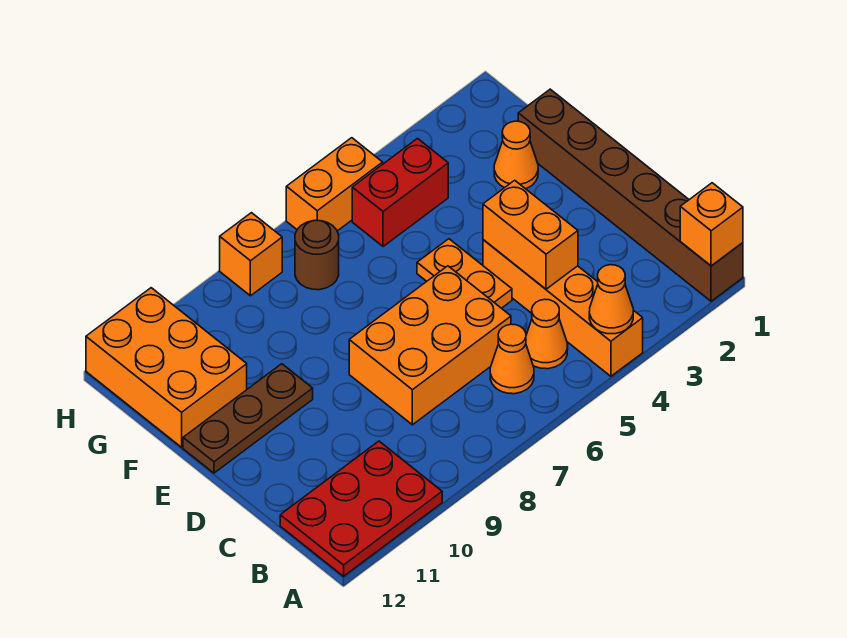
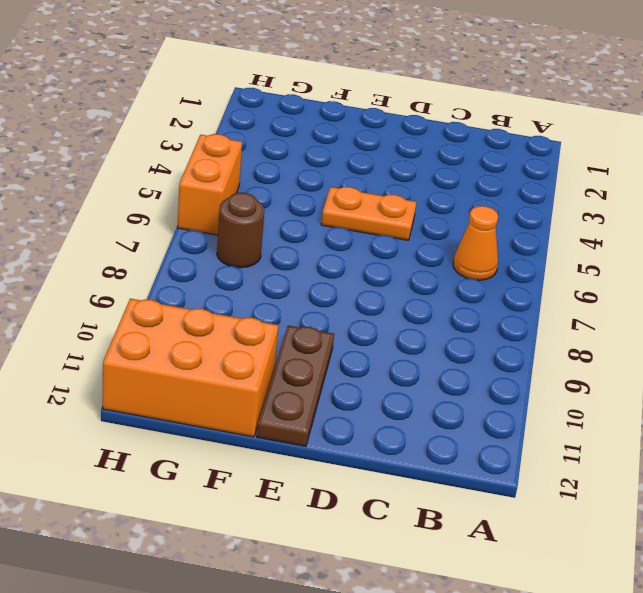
none -> brown 1x6 brick [518,89,743,301]
none -> orange 1x4 brick [483,240,643,376]
none -> red 2x3 plate [280,441,442,576]

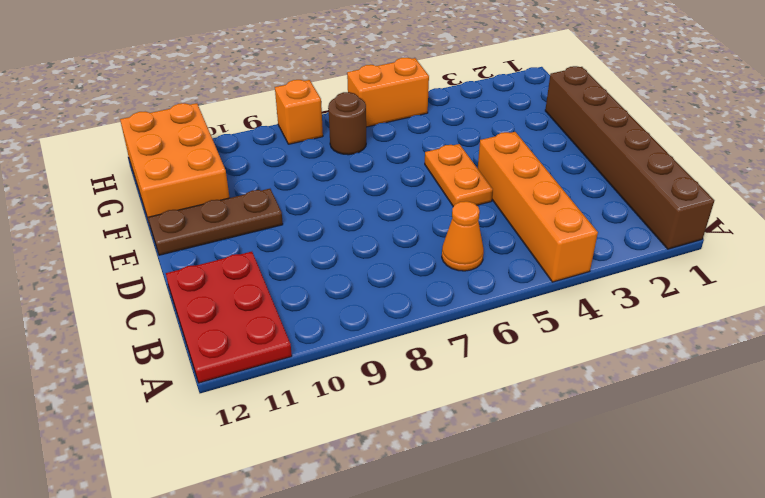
red 2x3 plate [166,252,292,383] -> red 2x3 plate turned to [280,441,442,576]
none -> orange 1x1 cone [526,299,568,369]
none -> orange 2x3 brick [349,266,511,425]
none -> orange 1x1 cone [494,121,538,189]

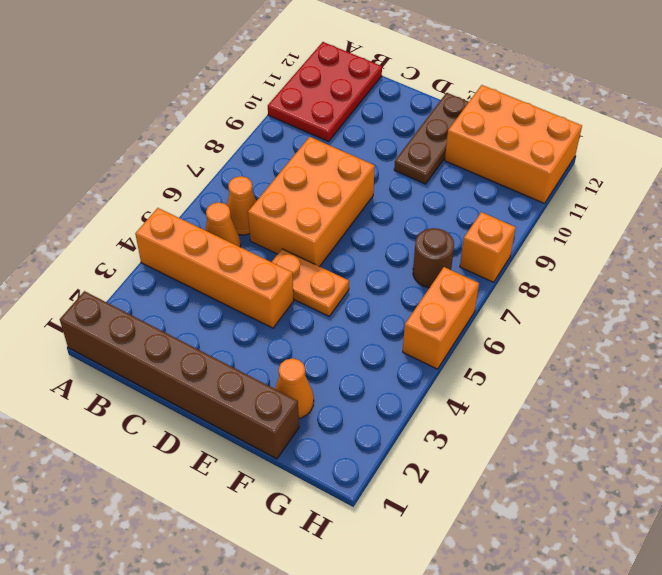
none -> red 1x2 brick [352,139,448,247]
none -> orange 1x1 brick [680,183,743,266]
none -> orange 1x1 cone [589,265,633,334]

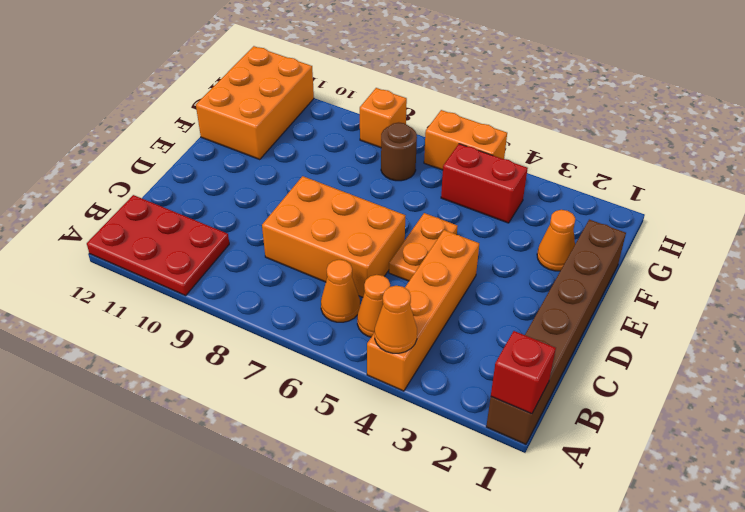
red 1x1 brick [491,331,556,414] -> orange 1x1 brick [680,183,743,266]
none -> brown 1x3 plate [183,364,313,473]
none -> orange 1x2 brick [483,180,578,289]

